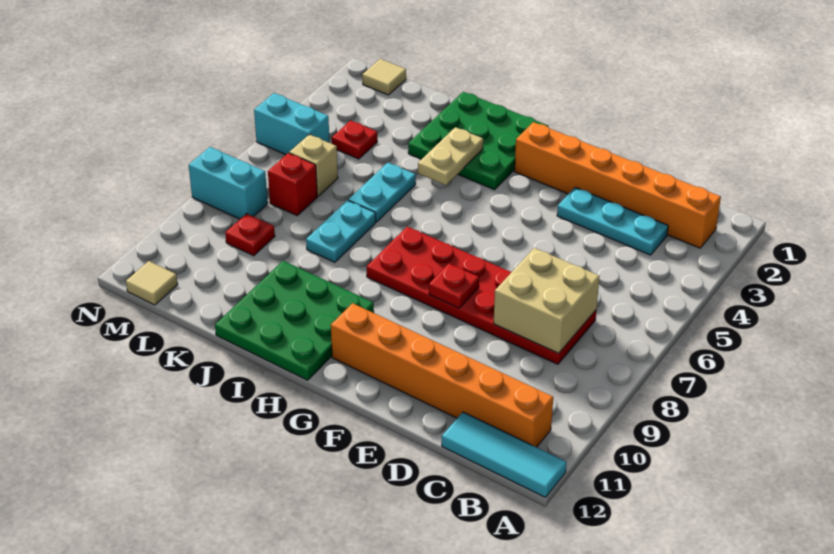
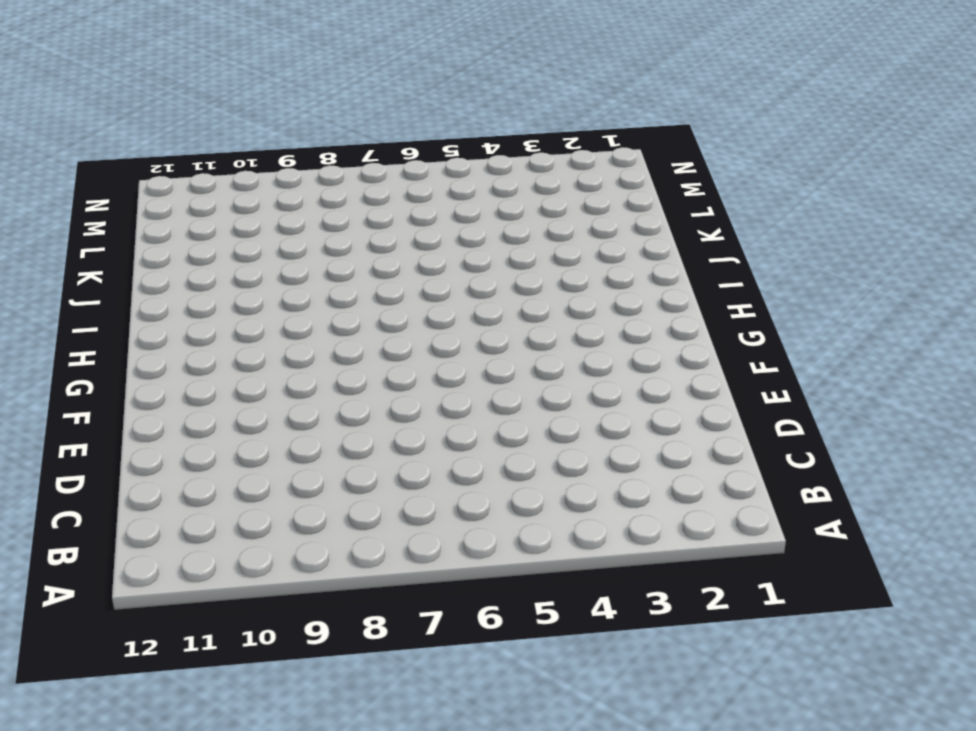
none -> cyan 1x3 tile [442,412,567,497]
none -> orange 1x6 brick [515,122,721,248]
none -> orange 1x6 brick [331,303,553,447]

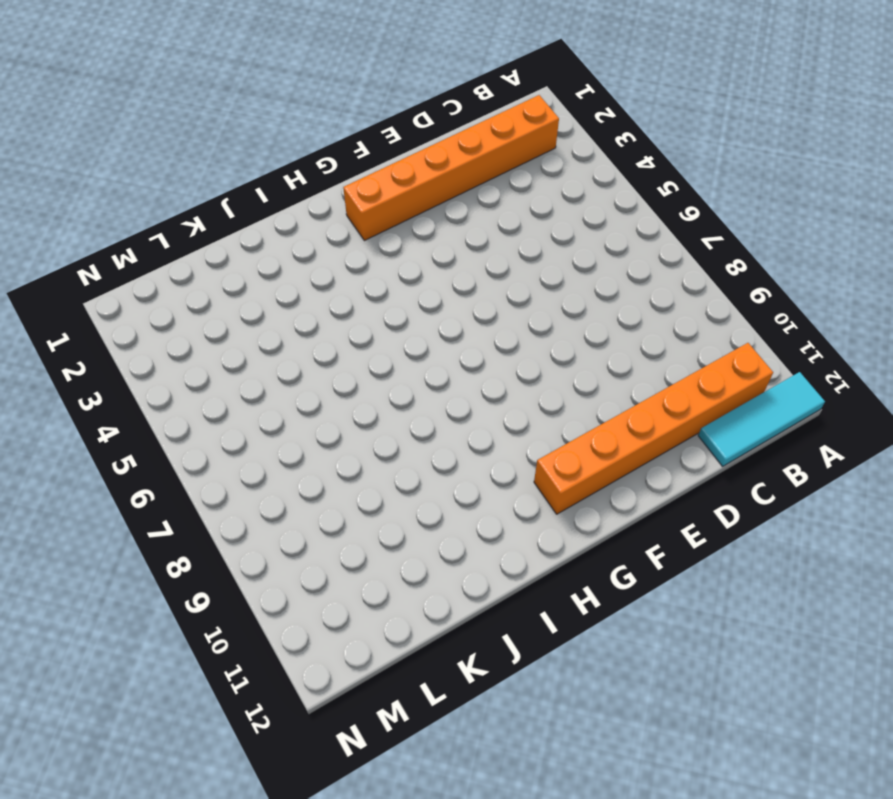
none -> cyan 1x3 plate [557,187,668,255]
none -> red 2x6 plate [366,227,596,364]
none -> green 3x3 plate [408,92,548,190]

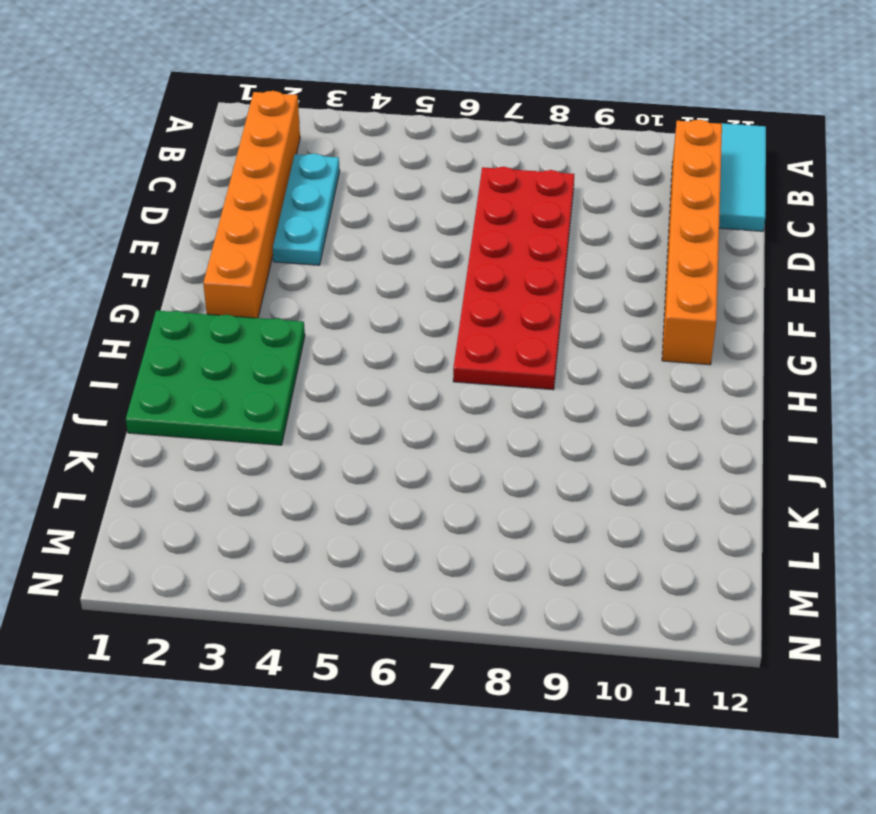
none -> green 3x3 plate [215,261,374,380]
none -> cyan 1x2 plate [348,163,416,222]
none -> cyan 1x2 plate [306,200,376,262]

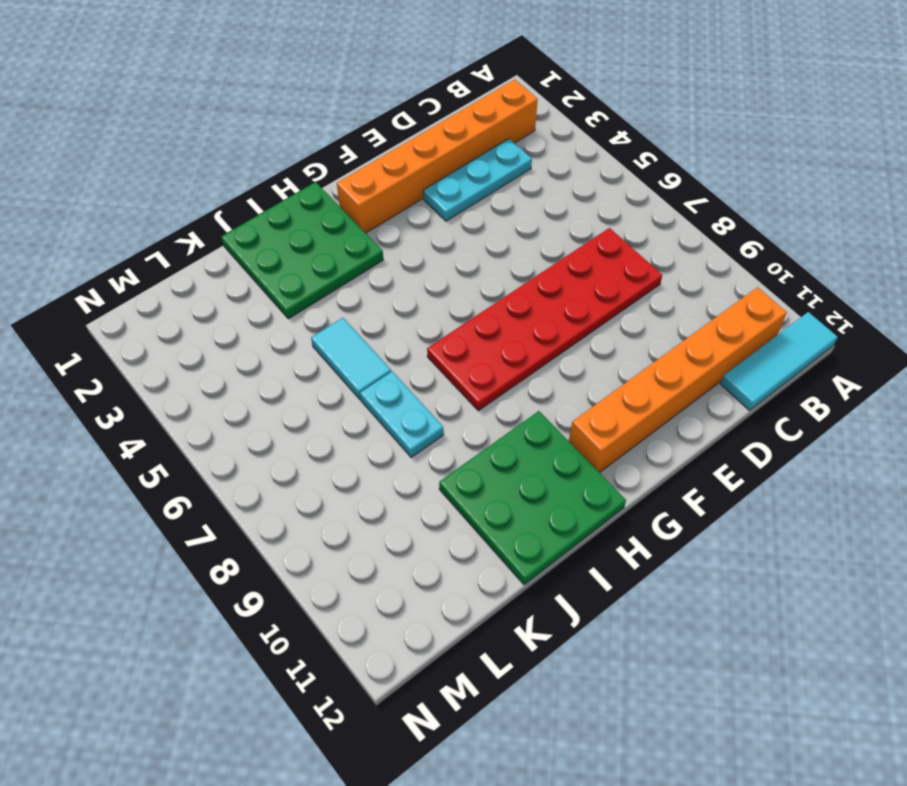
cyan 1x2 tile [311,318,391,399] -> cyan 1x2 plate [348,163,416,222]
none -> red 1x1 plate [332,121,377,159]
none -> tan 1x1 brick [289,134,338,196]
none -> red 1x1 brick [268,153,317,215]

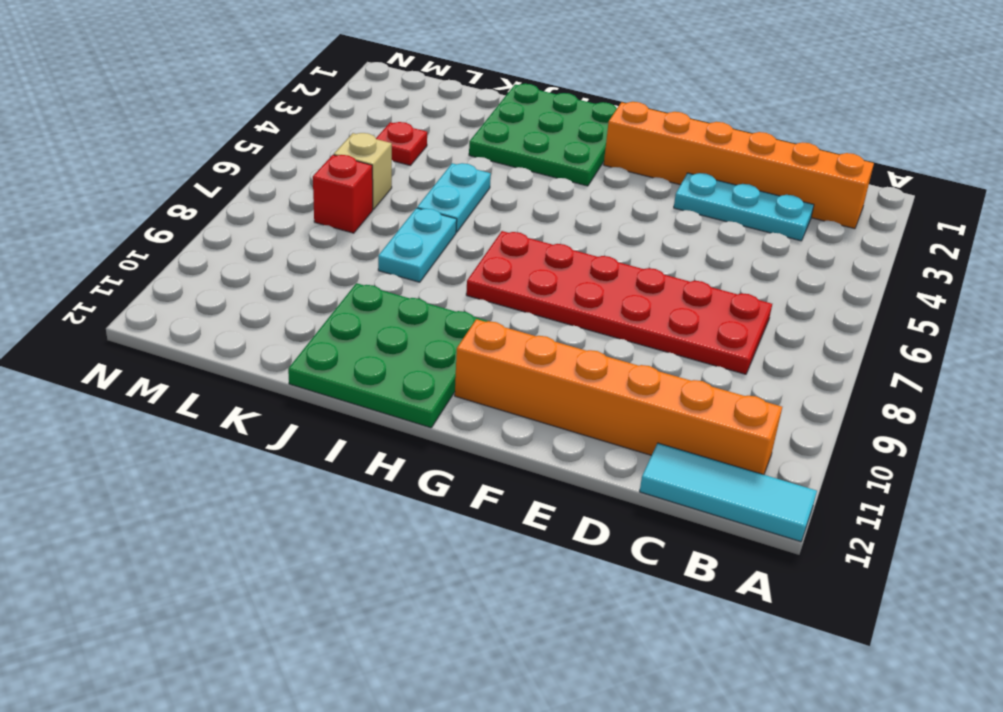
none -> red 1x1 plate [225,213,275,256]
none -> tan 1x1 tile [362,59,406,95]
none -> cyan 1x2 brick [254,93,330,155]

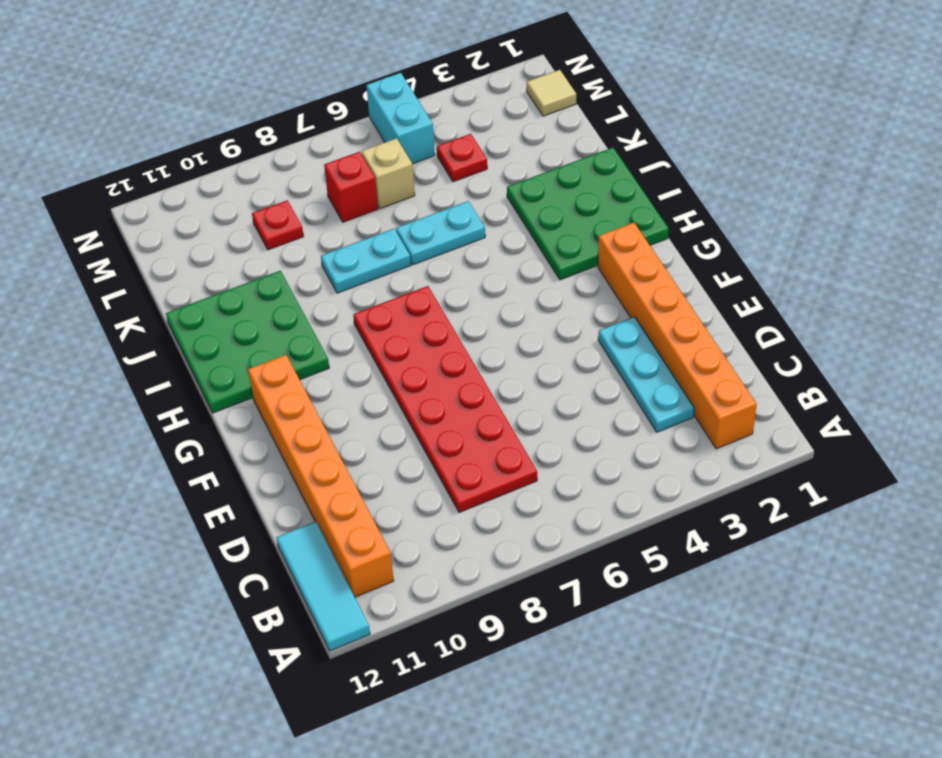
none -> cyan 1x2 brick [189,147,268,219]
none -> tan 1x1 tile [126,261,178,305]
none -> tan 2x2 brick [494,248,600,353]

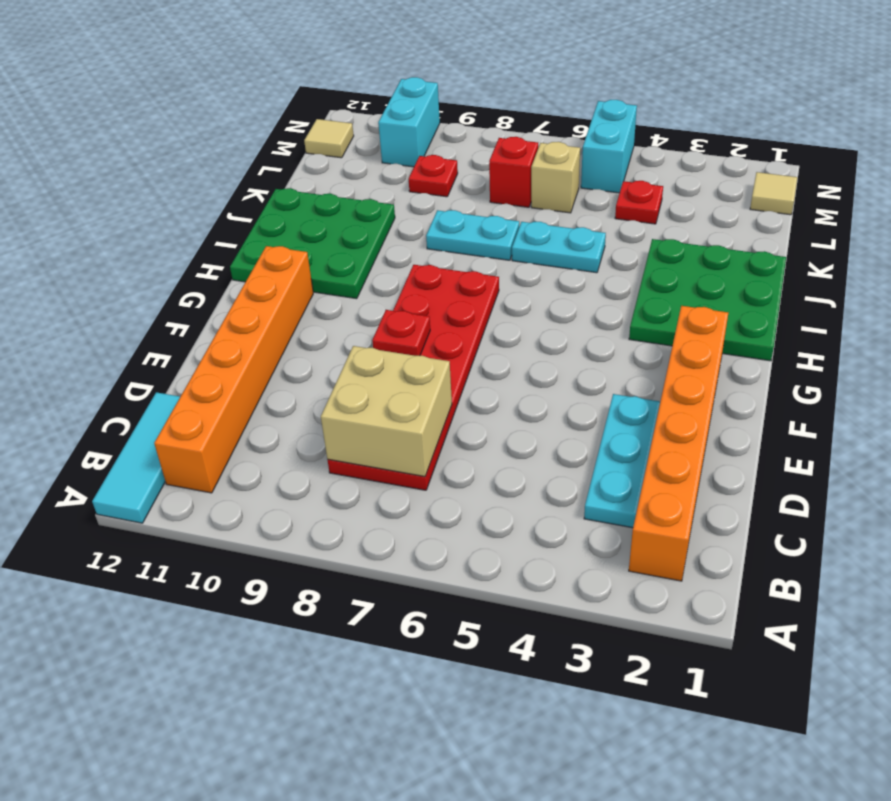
cyan 1x2 brick [378,77,440,167] -> cyan 1x2 brick moved to [189,147,268,219]
none -> tan 1x2 plate [418,127,483,185]

